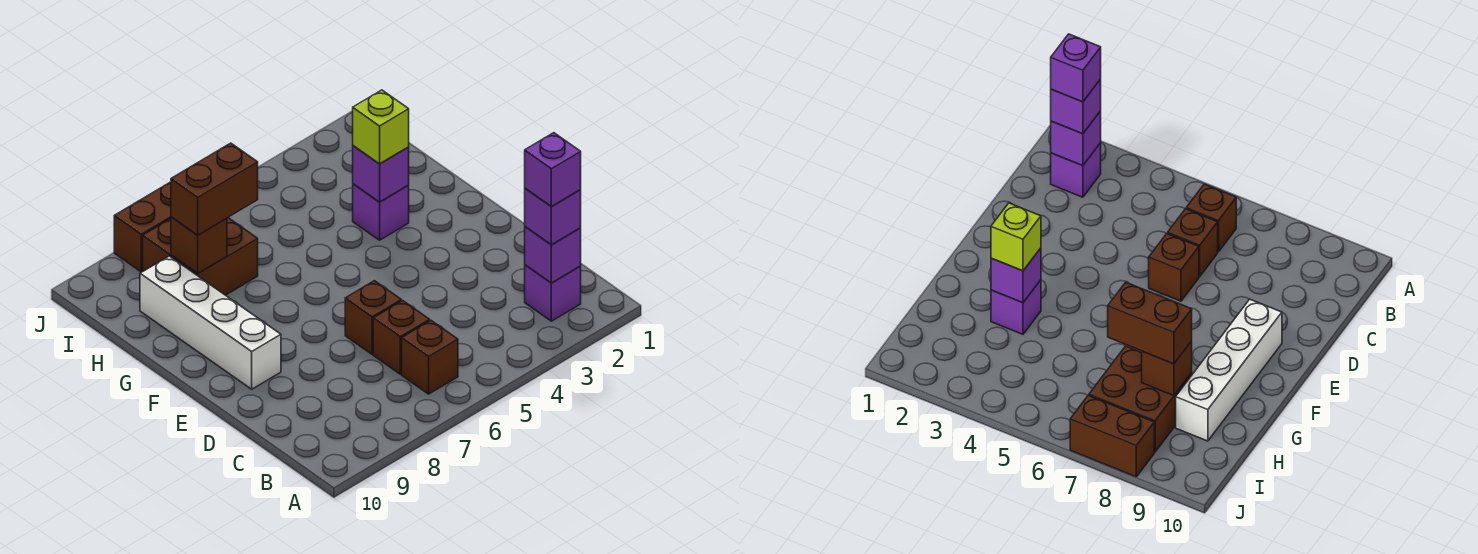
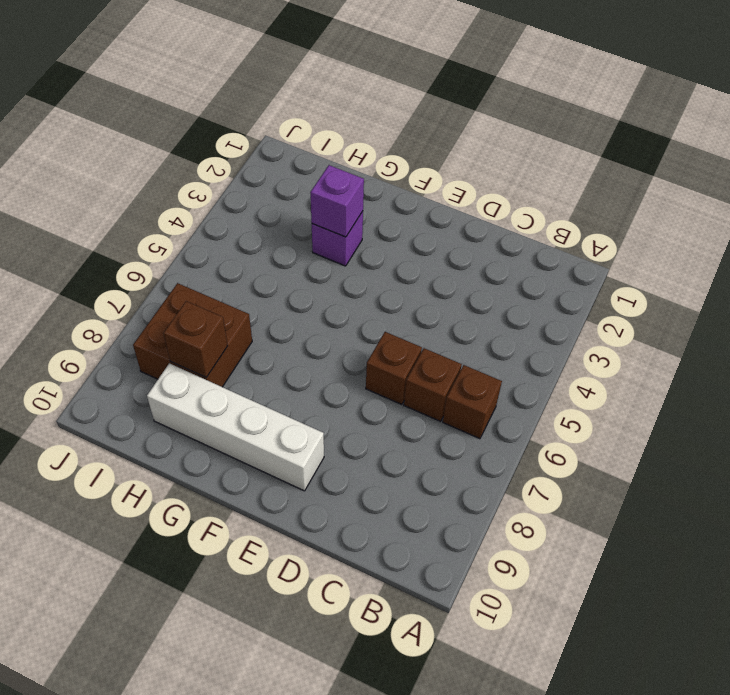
none -> purple 1x1 brick [525,265,581,321]
none -> brown 1x2 brick [114,182,171,272]
none -> purple 1x1 brick [525,227,581,283]

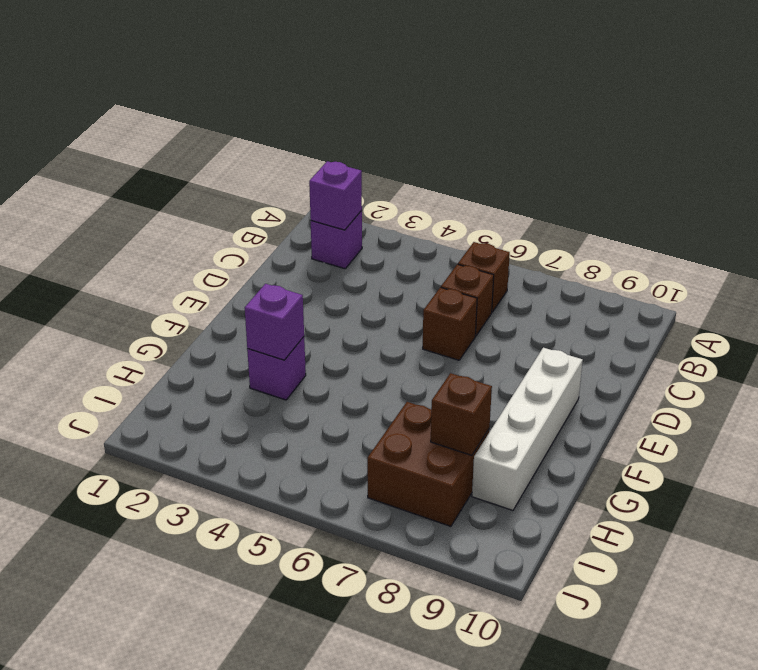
none -> brown 1x2 brick [114,182,171,272]
none -> purple 1x1 brick [525,189,581,245]
none -> lime 1x1 brick [353,90,409,164]

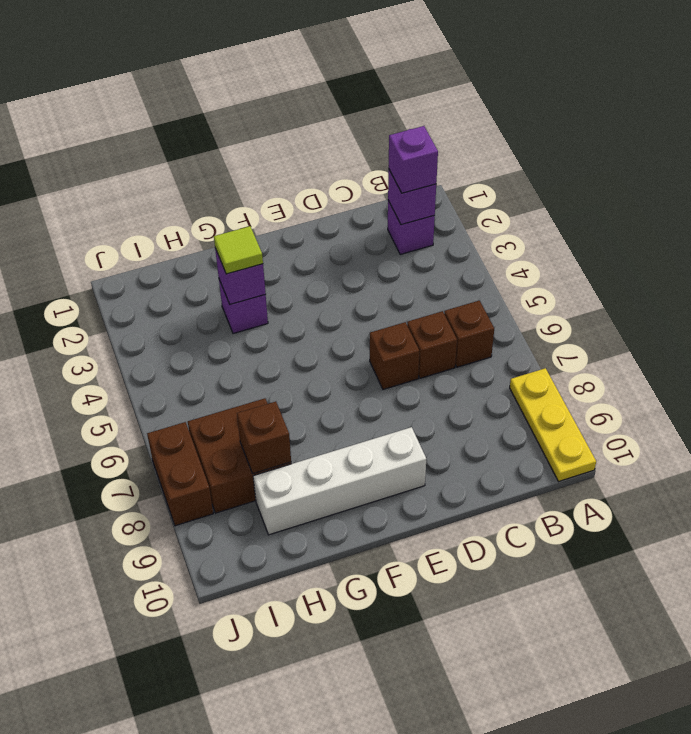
yellow 1x3 plate [510,368,596,481] -> none
lime 1x1 tile [214,226,263,274] -> lime 1x1 brick [353,90,409,164]
none -> brown 1x2 brick [171,143,258,235]
none -> purple 1x1 brick [525,133,581,206]

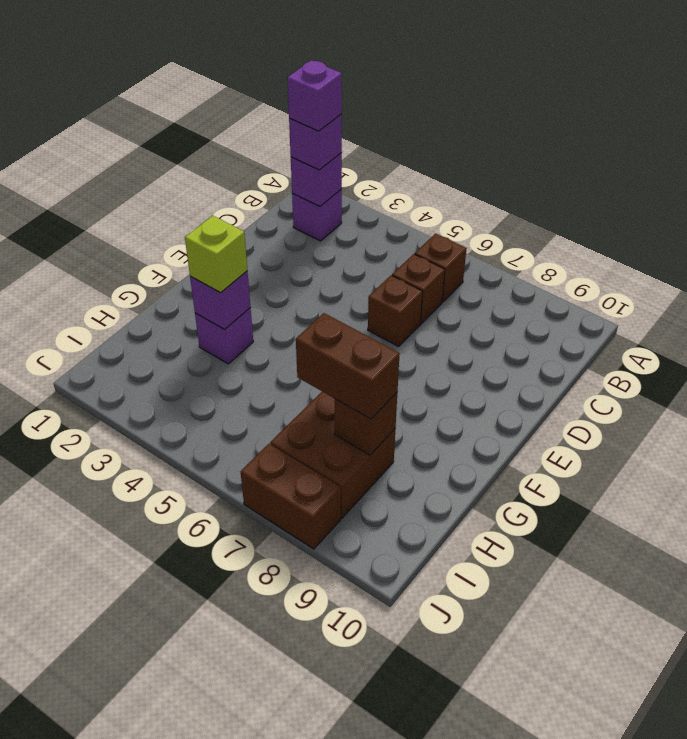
none -> white 1x4 brick [140,256,281,389]

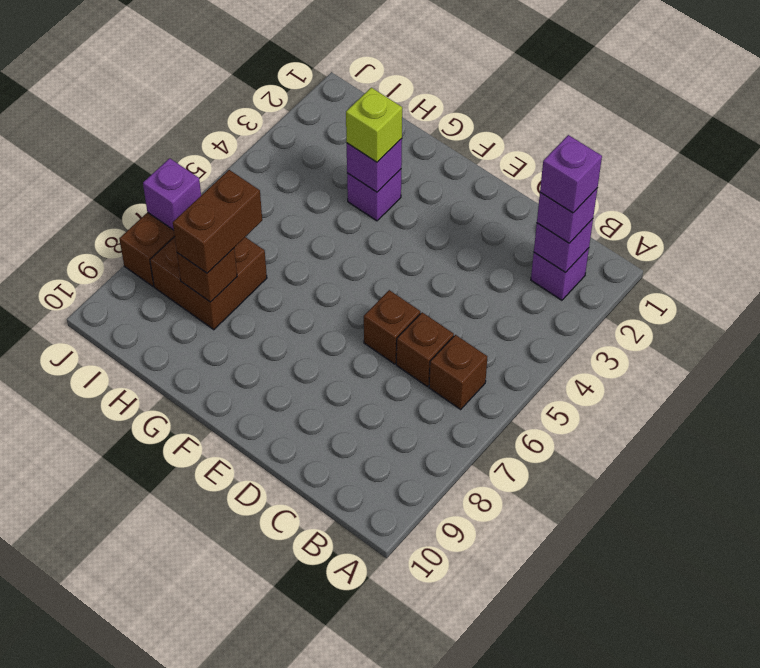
purple 1x1 brick [143,158,201,230] -> none
none -> white 1x4 brick [140,256,281,389]

